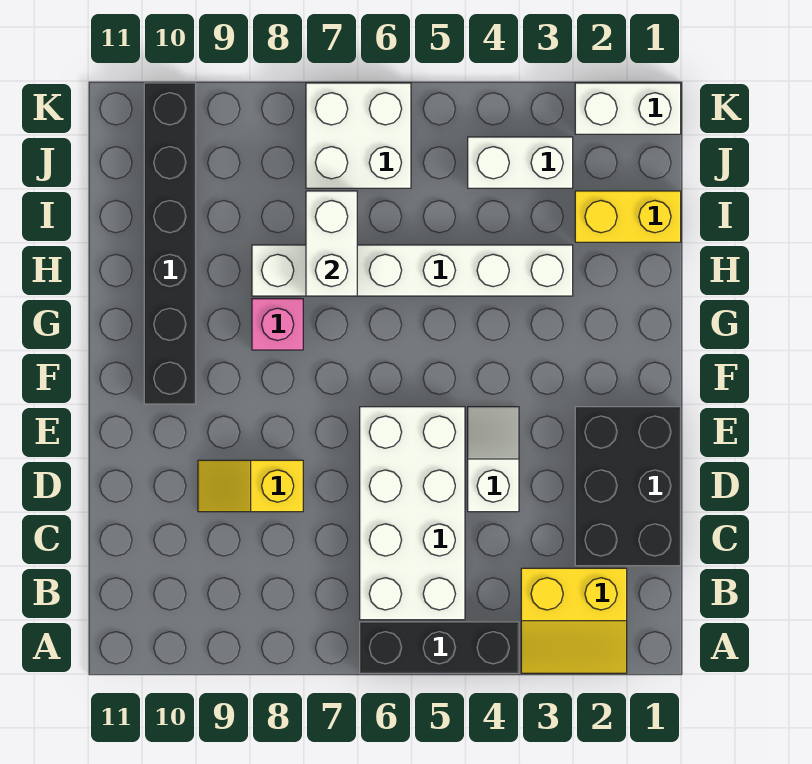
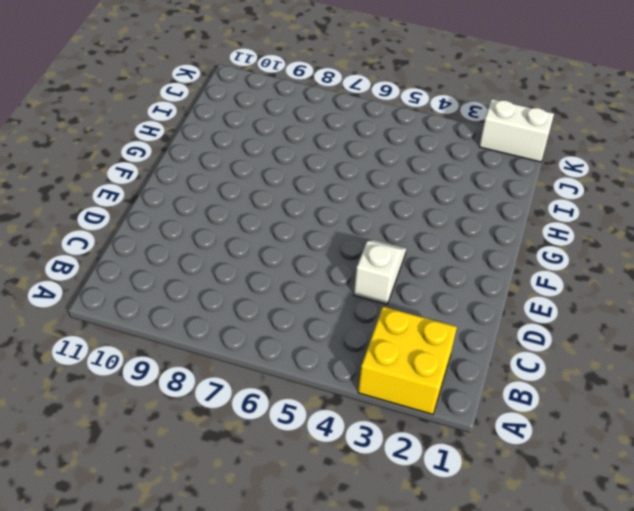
yellow 2x2 brick [358,307,457,414] -> yellow 2x2 slope [521,568,627,673]
none -> black 1x3 brick [360,622,519,673]
none -> white 2x4 brick [360,407,465,620]
none -> black 2x3 brick [575,407,681,566]

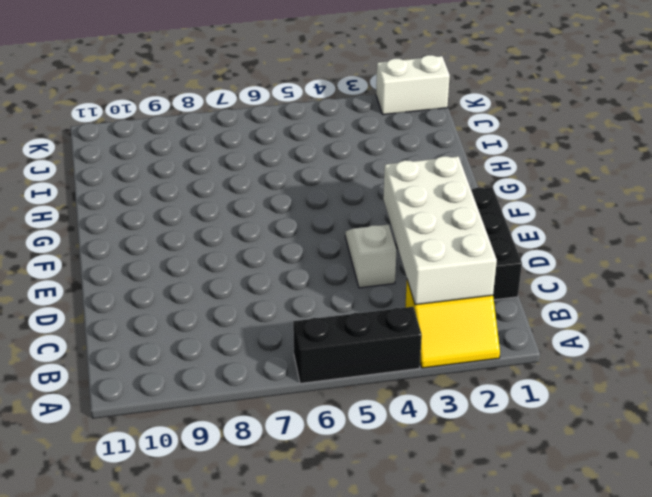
white 2x4 brick [383,156,497,305] -> white 2x4 brick moved to [360,407,465,620]
none -> yellow 1x2 slope [198,460,303,512]
none -> black 1x6 brick [144,83,196,404]
none -> pink 1x1 brick [252,299,303,350]

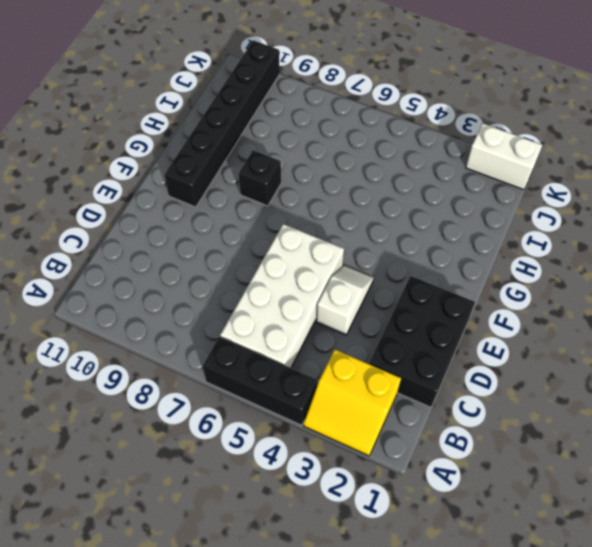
black 1x1 brick [239,150,281,206] -> pink 1x1 brick [252,299,303,350]
none -> yellow 1x2 slope [198,460,303,512]
none -> white 1x6 brick [252,245,573,296]
none -> yellow 1x2 brick [575,191,681,242]

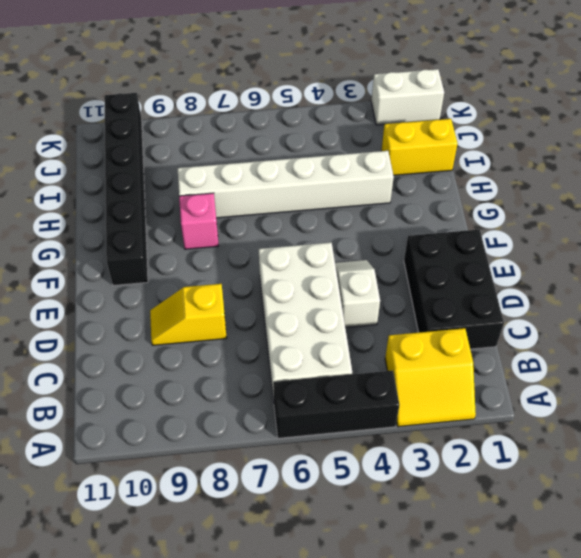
none -> white 1x2 brick [468,137,573,188]
none -> white 2x2 brick [306,83,411,188]
none -> white 1x2 brick [306,191,357,296]

